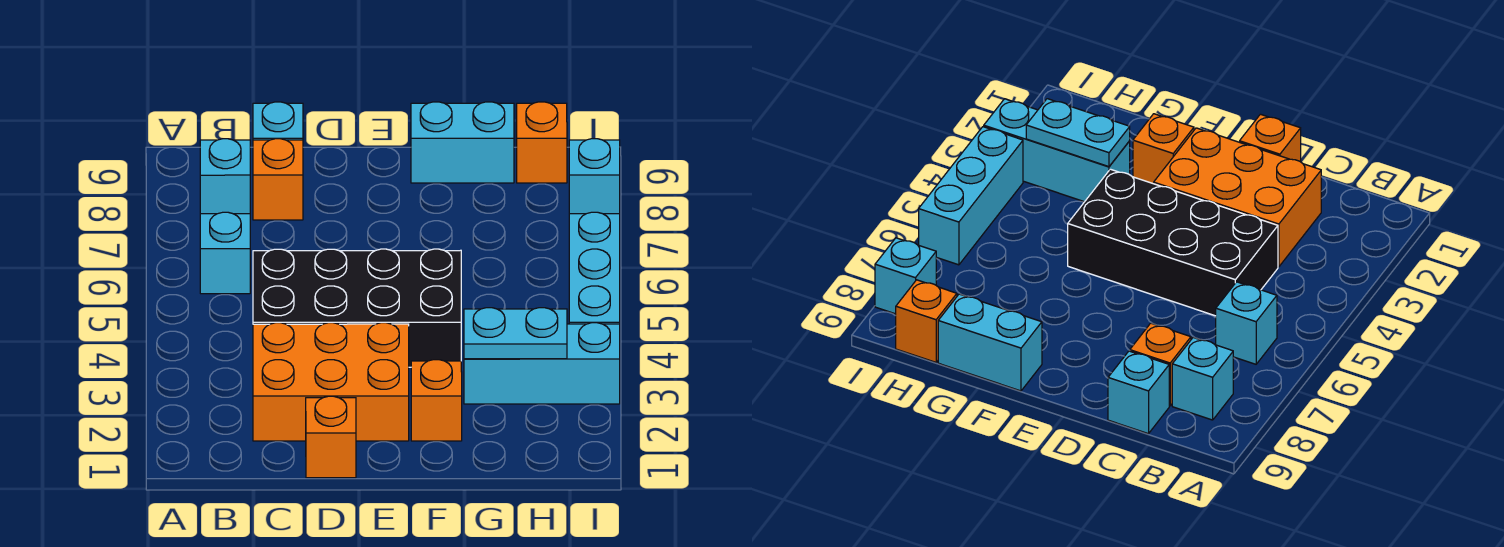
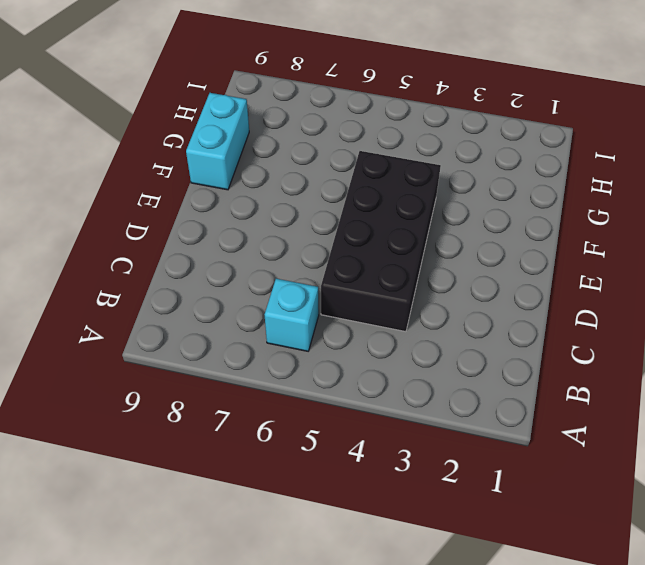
none -> cyan 1x1 brick [200,139,250,214]
none -> orange 2x3 brick [253,323,409,441]
none -> orange 1x1 brick [253,139,303,220]

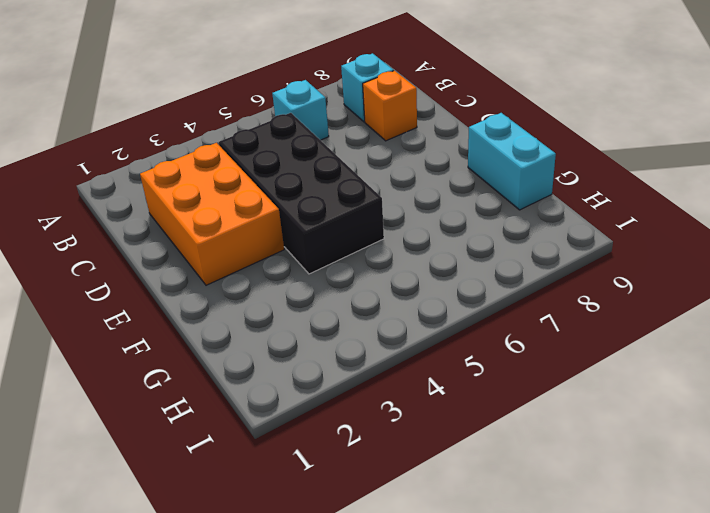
none -> cyan 1x1 brick [253,102,303,140]
none -> orange 1x1 brick [306,396,356,478]
none -> orange 1x1 brick [411,360,462,441]

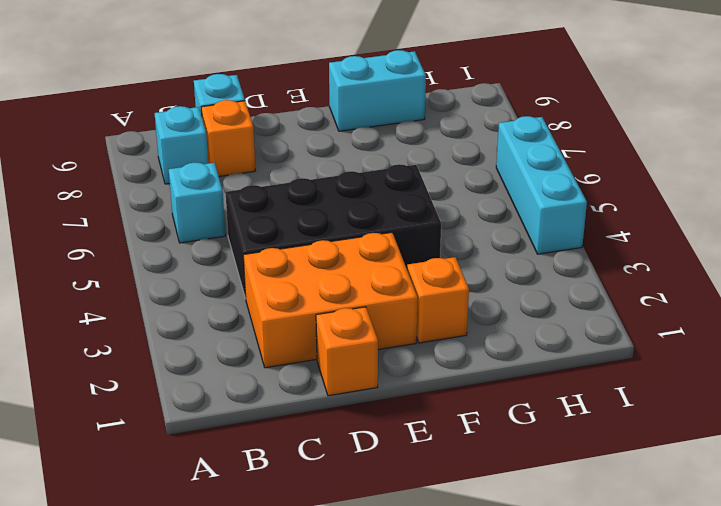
none -> cyan 1x3 brick [464,323,620,404]
none -> orange 1x1 brick [517,102,567,183]
none -> cyan 1x1 brick [569,139,620,214]

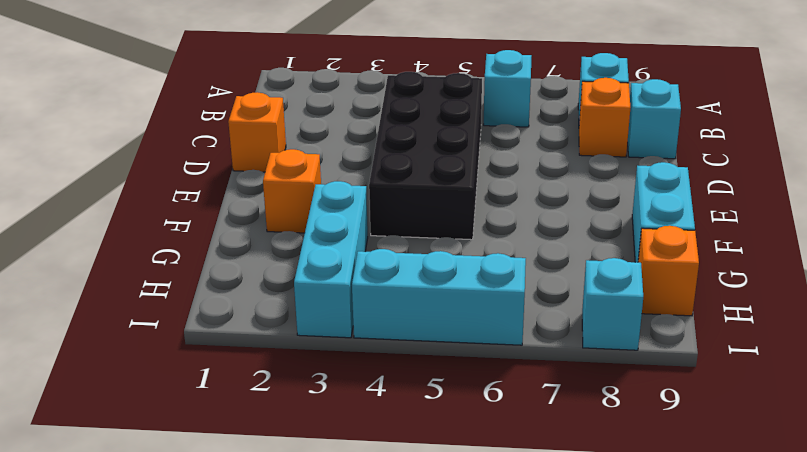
none -> orange 2x3 brick [253,323,409,441]
none -> cyan 1x2 plate [464,308,567,359]

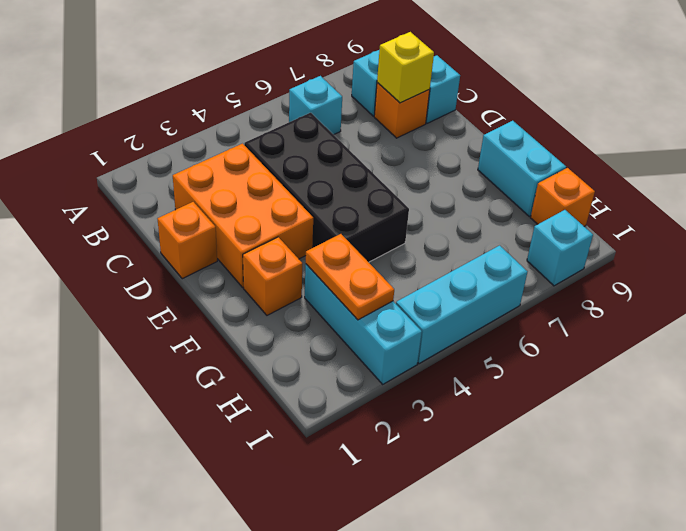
yellow 1x1 brick [377,32,434,103] -> none
orange 1x2 plate [306,234,394,320] -> cyan 1x2 plate [464,308,567,359]

